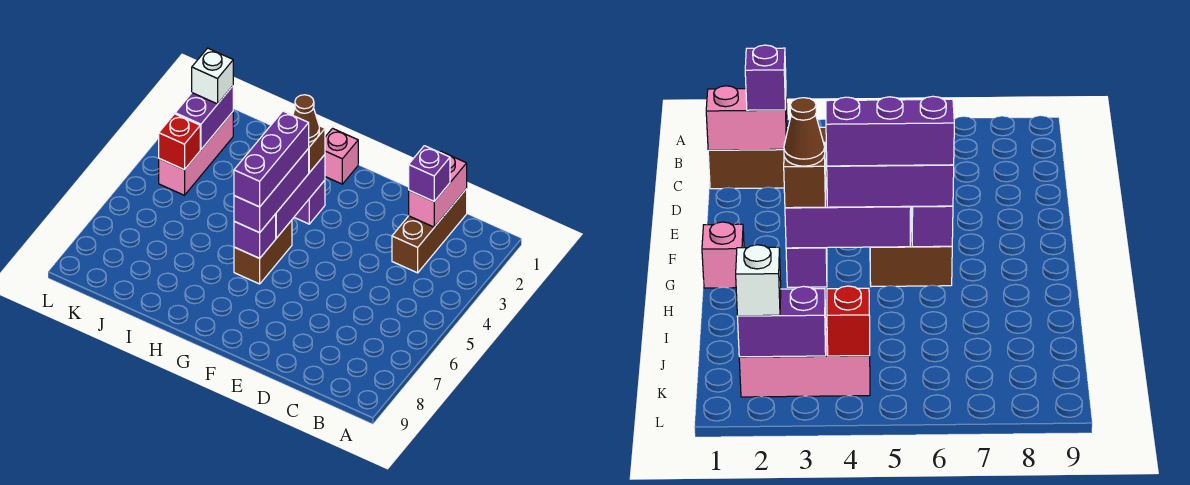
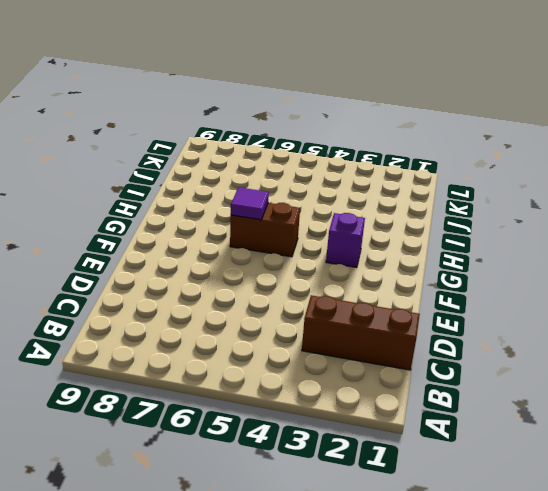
purple 1x1 tile [231,187,269,220] -> purple 1x1 brick [234,214,276,258]
none -> pink 1x1 brick [325,128,358,184]
none -> pink 1x3 brick [159,112,233,195]
none -> pink 1x2 brick [409,152,467,227]

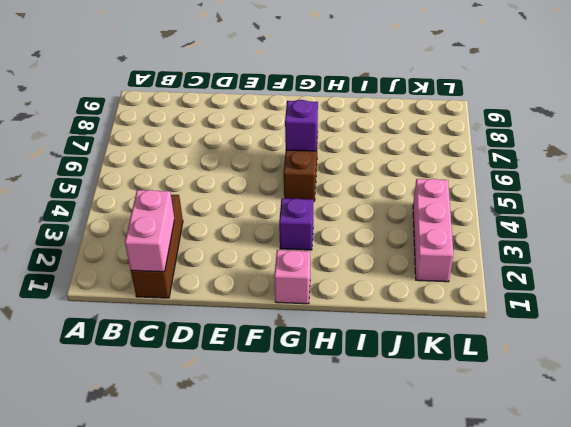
none -> purple 1x3 brick [276,155,325,238]
none -> purple 1x2 brick [175,86,233,150]
none -> red 1x1 brick [159,114,200,170]

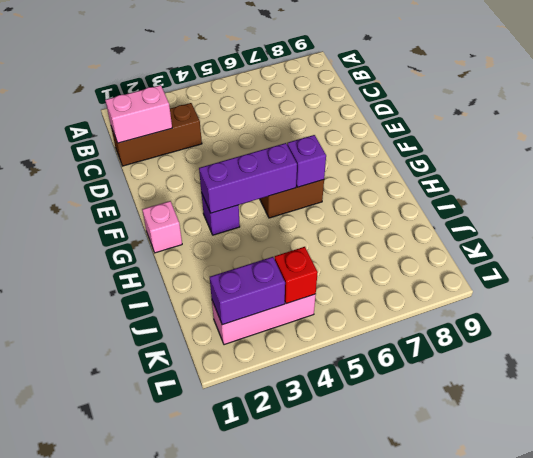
none -> purple 1x1 brick [409,146,450,201]
none -> brown 1x1 brick [309,126,325,173]
none -> purple 1x3 brick [234,148,309,233]

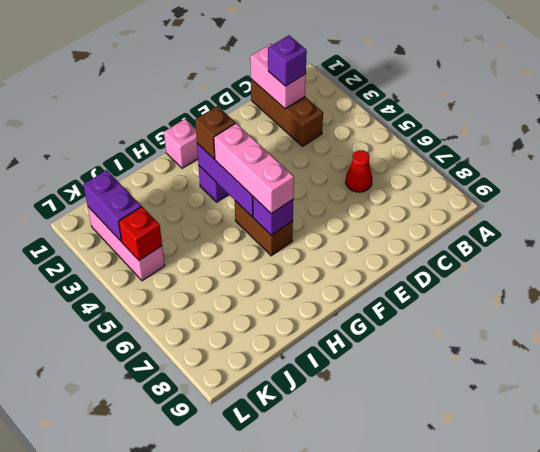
red 1x1 cone [345,150,372,192] -> none
pink 1x3 brick [214,123,294,214] -> purple 1x3 brick [234,148,309,233]
none -> white 1x1 brick [192,48,233,104]
none -> brown 1x1 cone [293,95,319,142]
none -> purple 1x3 brick [234,111,309,207]

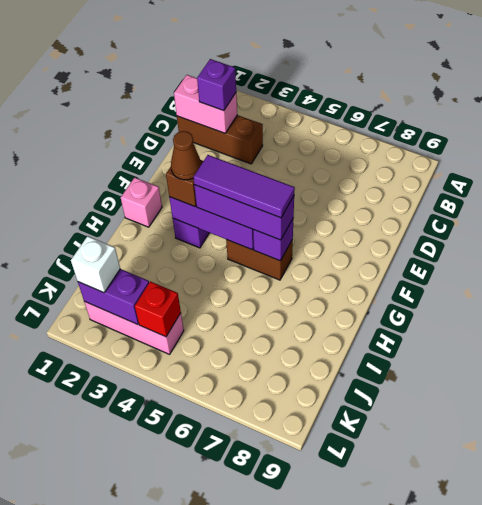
purple 1x3 tile [193,155,295,218] -> purple 1x3 brick [234,111,309,207]

